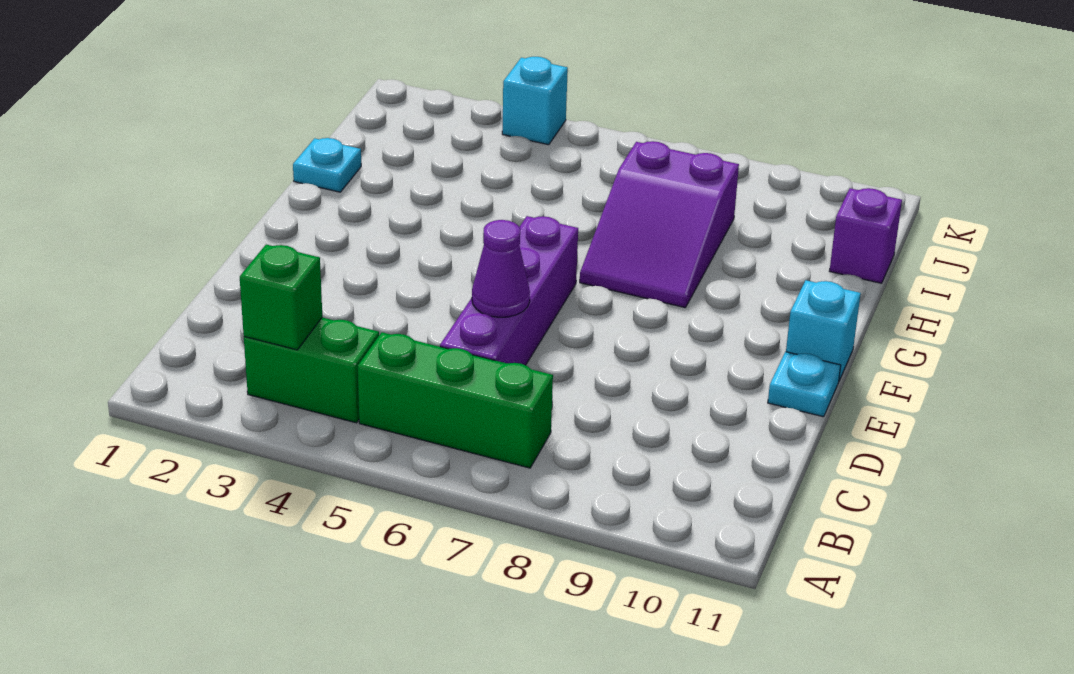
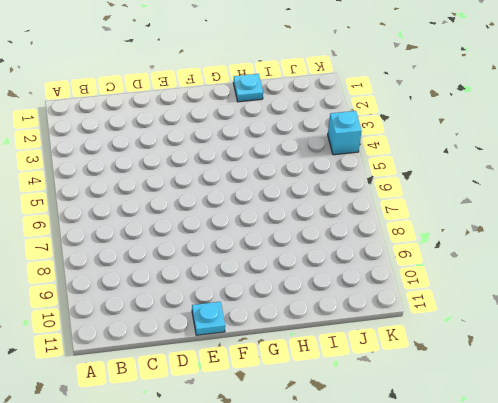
none -> green 1x2 brick [244,317,379,423]
none -> green 1x3 brick [358,332,553,468]

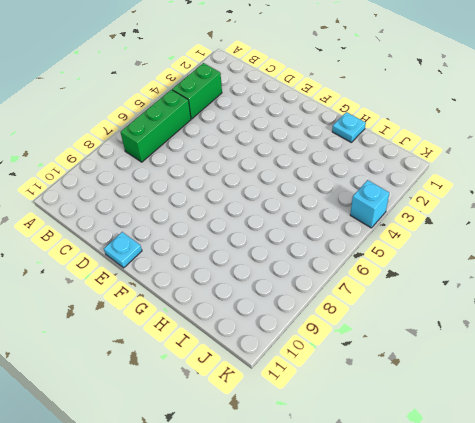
none -> purple 1x4 brick [440,216,578,365]
none -> cyan 1x1 brick [786,280,861,380]

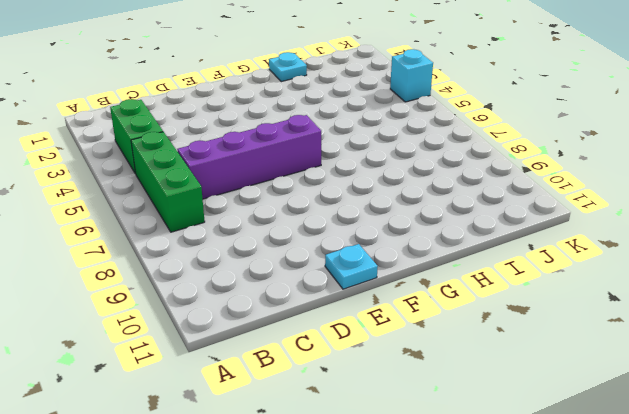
none -> cyan 1x1 brick [786,280,861,380]
none -> purple 2x3 slope [580,141,739,308]

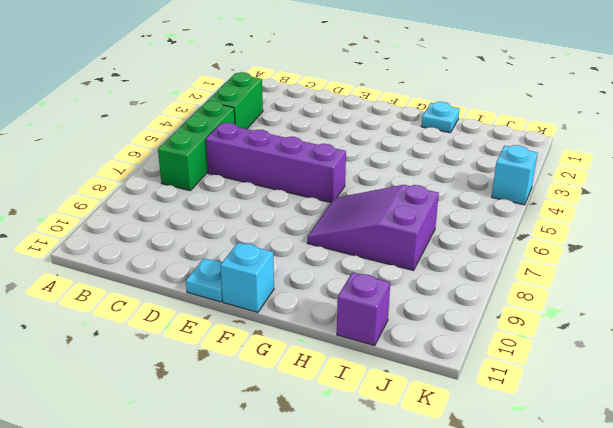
none -> green 1x1 brick [240,245,322,350]
none -> purple 1x1 cone [472,220,530,317]

